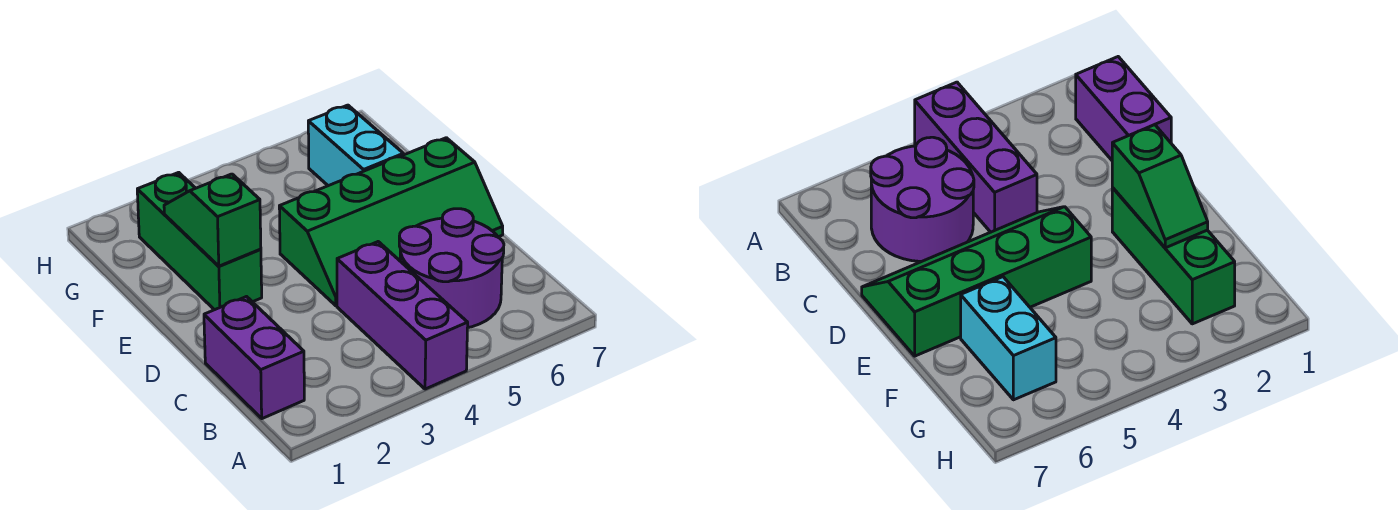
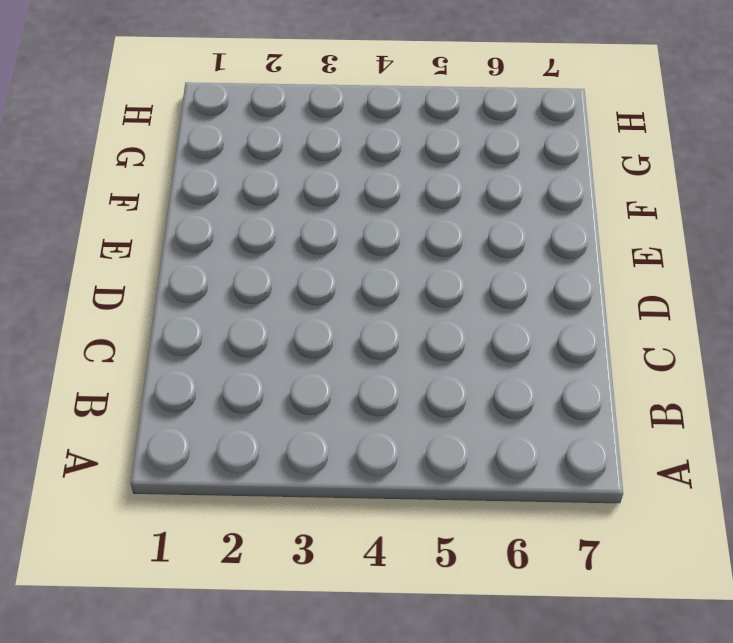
none -> purple 1x3 brick [337,242,468,389]
none -> purple 1x2 brick [204,297,304,419]

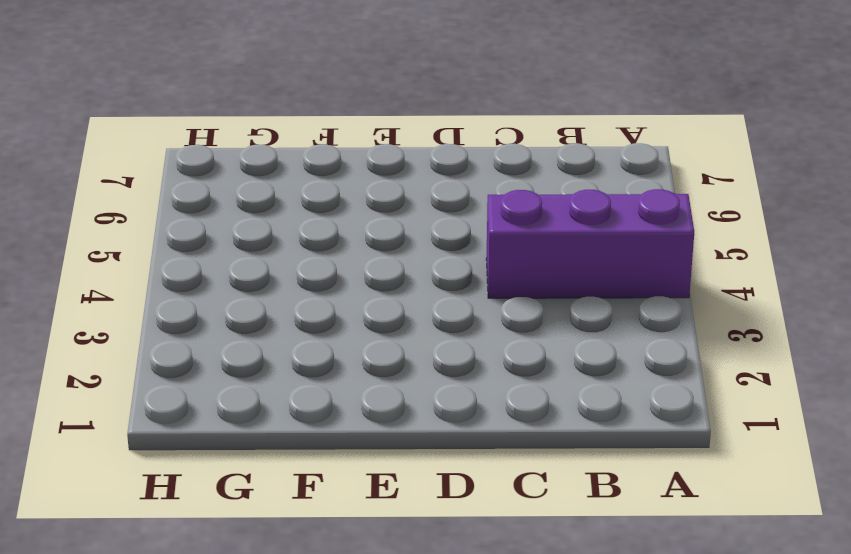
none -> purple 1x2 brick [204,297,304,419]
none -> purple 2x2 round brick [399,209,504,328]

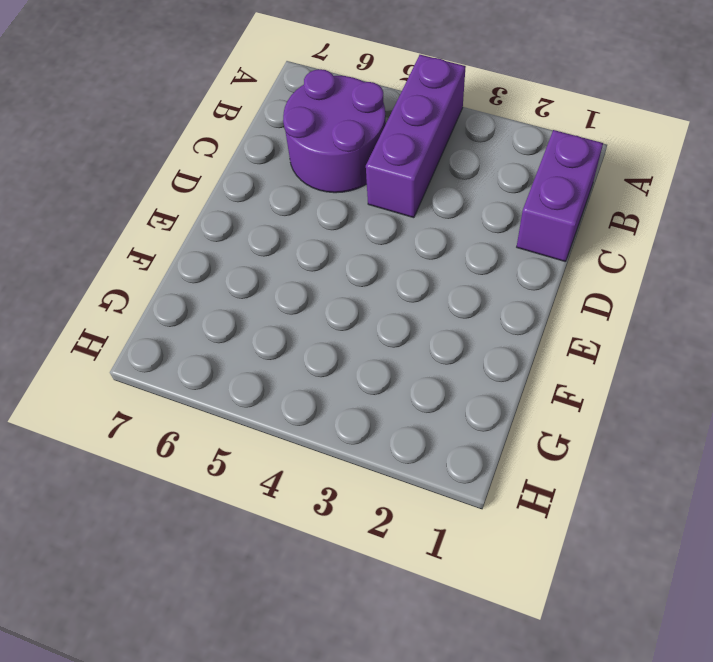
none -> green 2x4 slope [279,138,503,306]
none -> green 1x3 brick [137,172,262,310]

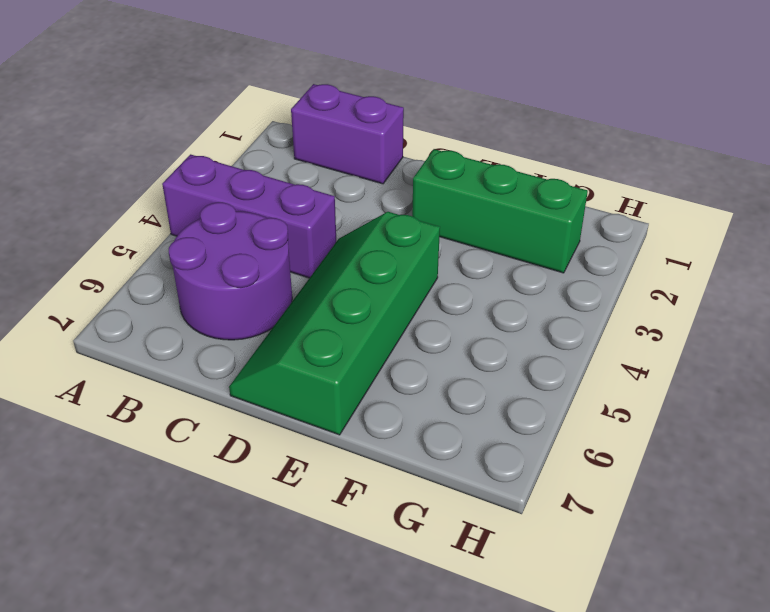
none -> cyan 1x2 brick [308,105,403,186]
none -> green 1x2 slope [164,174,261,266]

